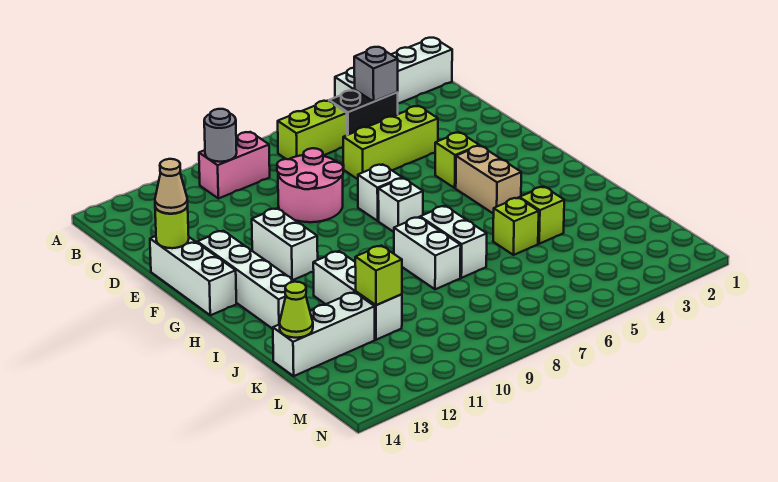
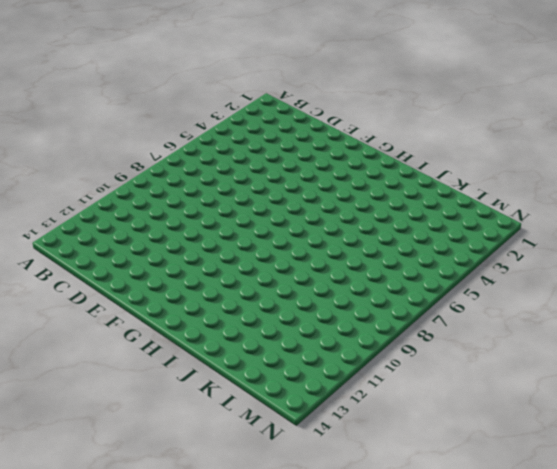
none -> white 1x4 brick [335,38,452,103]
none -> black 1x2 brick [329,90,398,135]
none -> lime 1x2 brick [278,101,347,159]

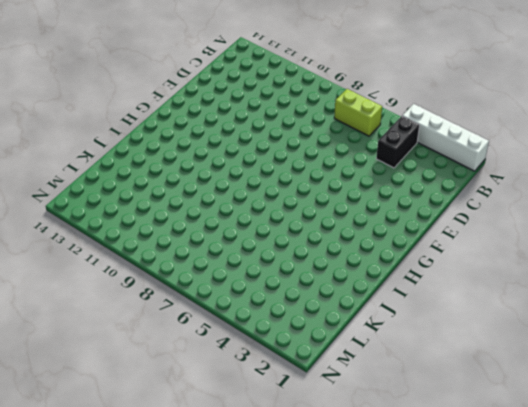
black 1x2 brick [376,116,420,168] -> black 1x2 brick turned to [329,90,398,135]
none -> pink 1x2 brick [199,132,270,199]
none -> lime 1x3 brick [343,106,438,179]
none -> pink 2x2 round brick [277,148,343,222]

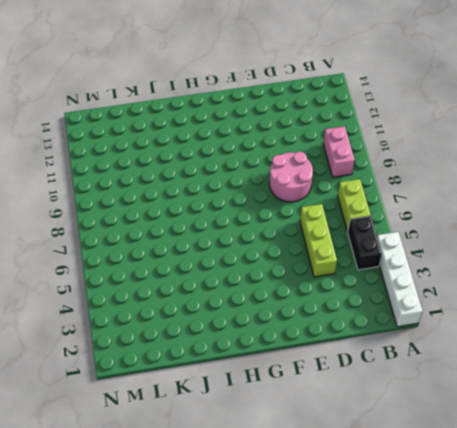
none -> white 1x3 brick [150,236,236,315]
none -> lime 1x1 brick [435,132,479,188]
none -> white 1x1 brick [358,164,402,221]

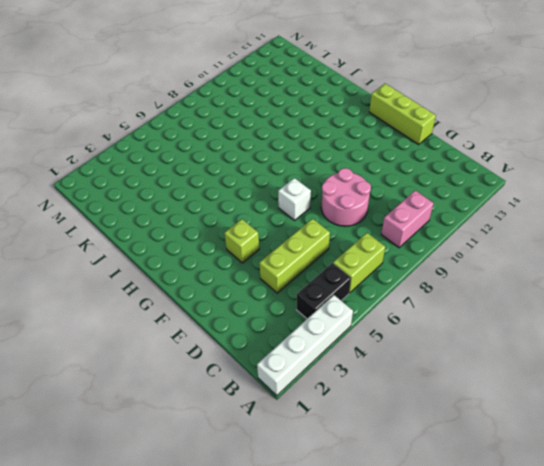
lime 1x3 brick [369,84,436,144] -> white 1x3 brick [150,236,236,315]
none -> white 1x2 brick [252,208,318,280]
none -> white 1x4 brick [197,231,295,329]
none -> tan 1x2 brick [456,146,521,214]

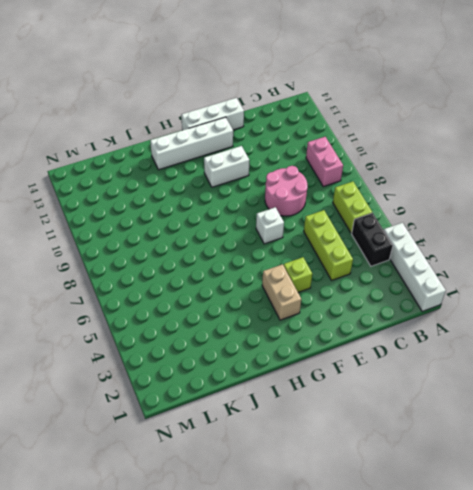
tan 1x2 brick [262,264,301,320] -> tan 1x2 brick turned to [456,146,521,214]
none -> white 1x1 brick [378,178,423,232]
none -> white 1x2 brick [420,206,487,278]
none -> white 1x2 brick [394,217,461,289]

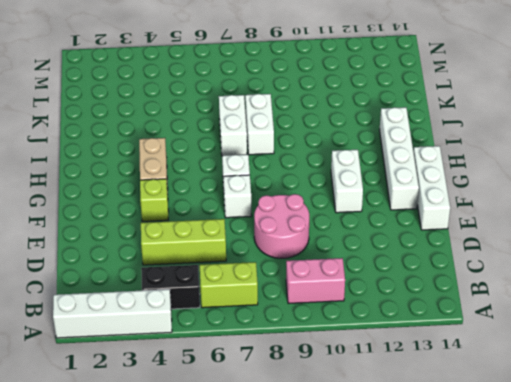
none -> white 1x3 brick [313,251,402,340]
none -> lime 1x1 brick [519,187,564,244]
none -> lime 1x1 brick [493,198,539,255]

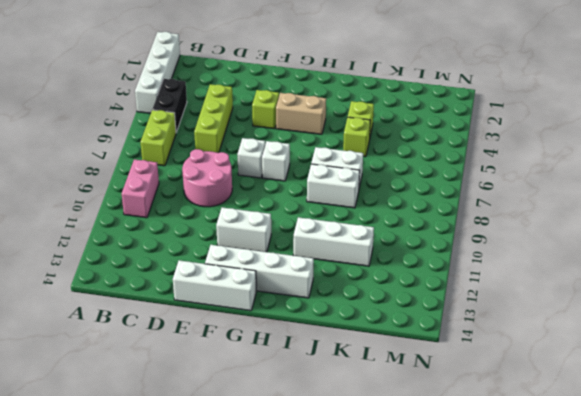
none -> white 1x3 brick [273,292,375,376]
none -> grey 1x1 brick [354,47,398,101]
none -> grey 1x1 round brick [204,109,237,162]

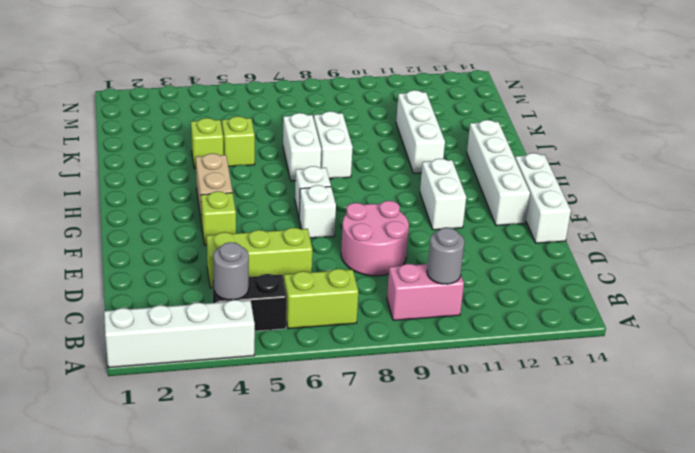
grey 1x1 round brick [213,242,249,300] -> grey 1x1 brick [354,47,398,101]
none -> white 1x3 brick [273,292,375,376]
none -> lime 1x1 round brick [155,206,189,248]
none -> lime 1x1 brick [355,246,402,305]

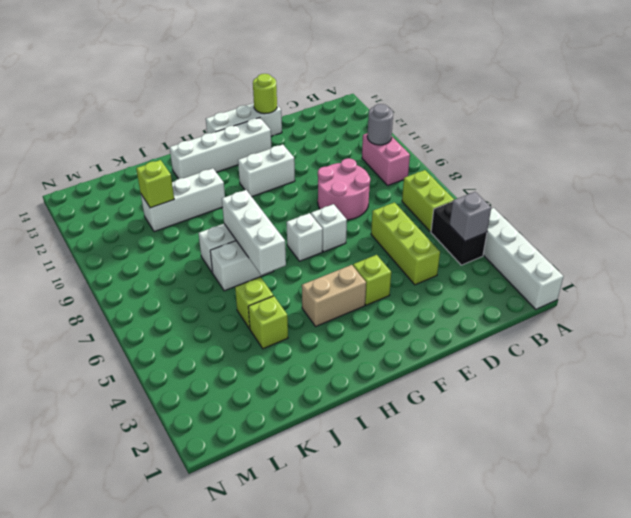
white 1x3 brick [222,190,286,275] -> white 1x3 brick moved to [273,292,375,376]
none -> lime 1x1 cone [279,282,313,338]
none -> tan 1x1 cone [155,159,188,214]

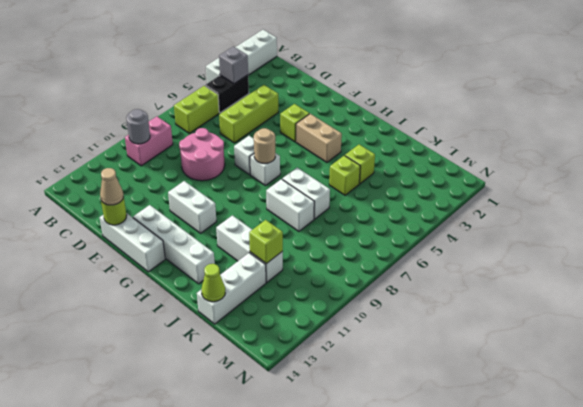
tan 1x1 round brick [254,128,275,163] -> none

